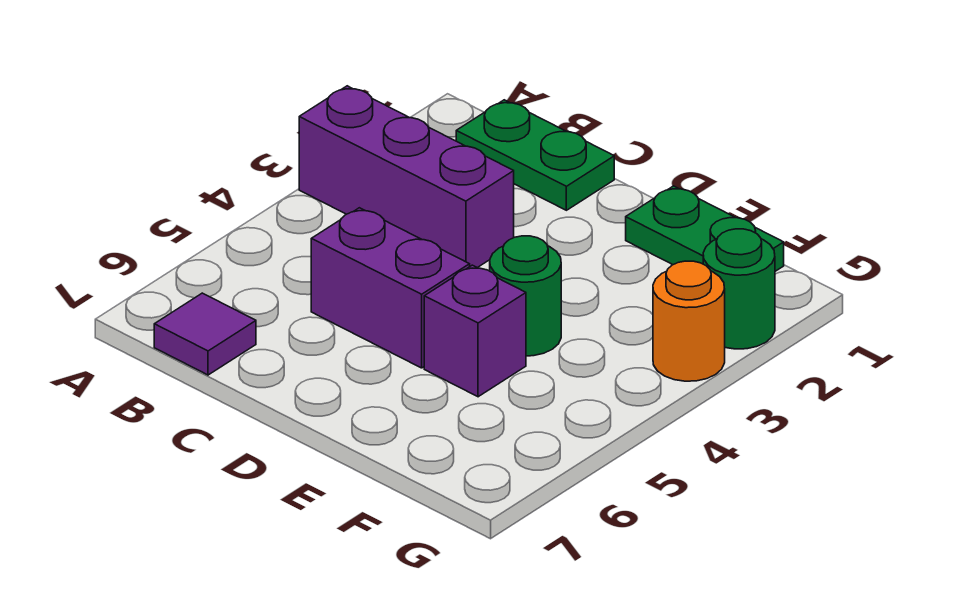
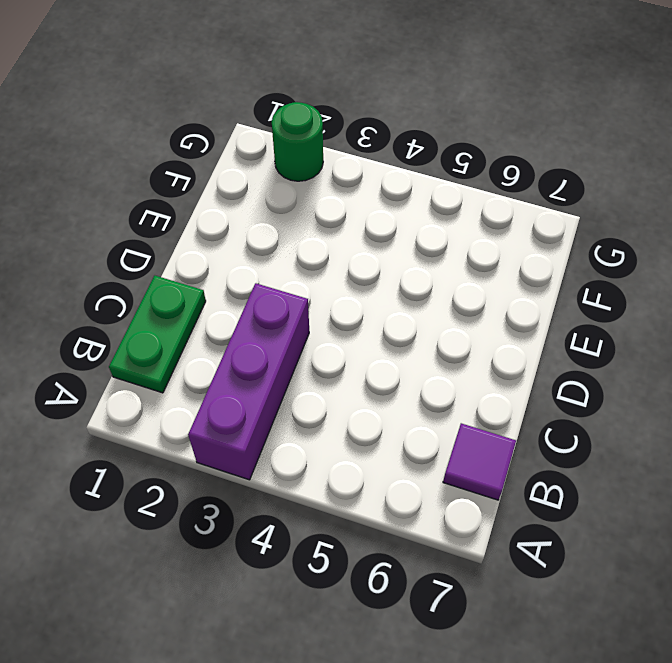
none -> purple 1x2 brick [311,208,470,368]
none -> green 1x2 plate [626,186,784,271]

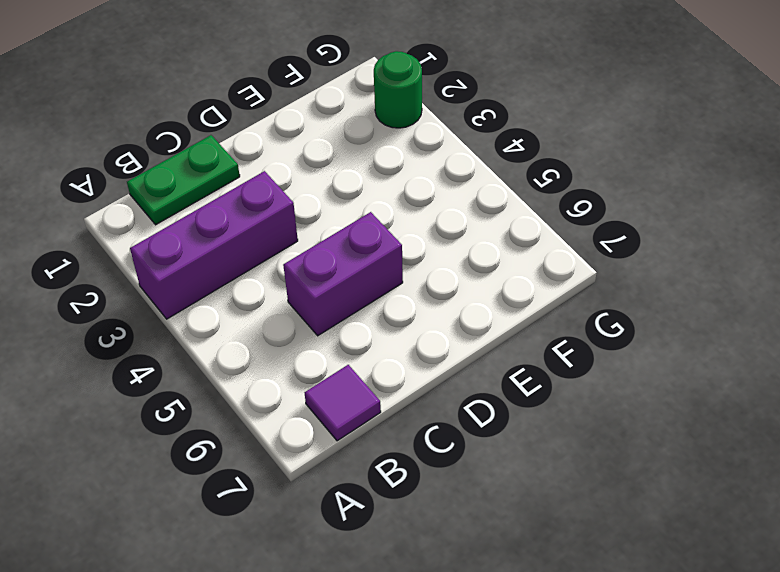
none -> green 1x2 plate [626,186,784,271]
none -> green 1x1 round brick [490,236,561,356]

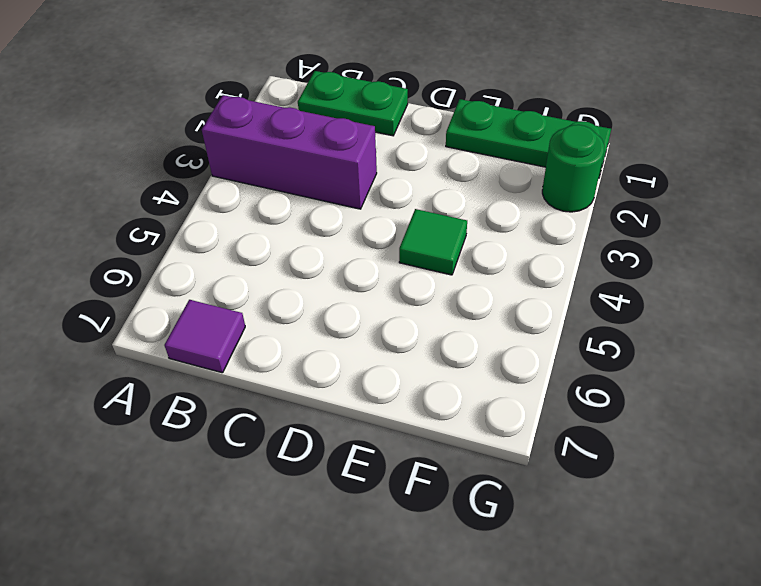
green 1x3 plate [446,99,611,177] -> green 1x2 plate [626,186,784,271]
green 1x1 tile [399,209,467,275] -> green 1x1 round brick [490,236,561,356]
none -> purple 1x2 brick [311,208,470,368]
none -> purple 1x1 brick [424,265,526,397]

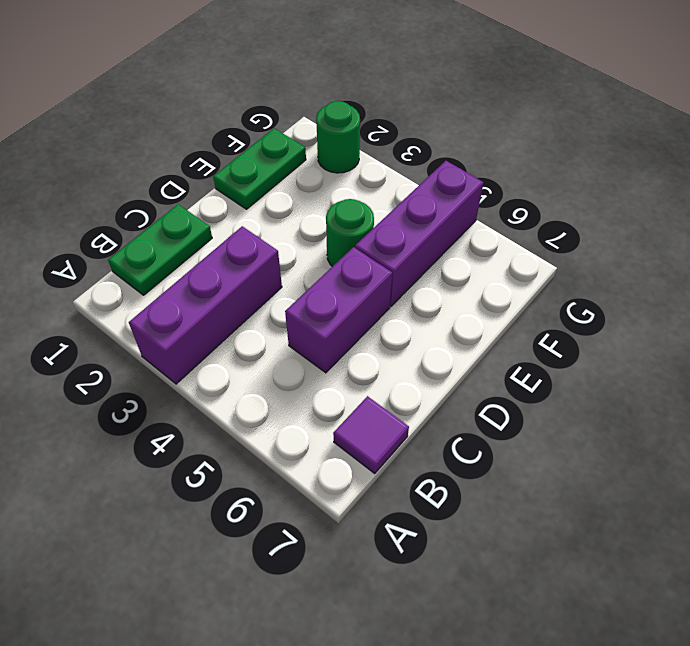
purple 1x3 brick [355,161,484,306] -> purple 1x1 brick [424,265,526,397]
none -> orange 1x1 round brick [653,261,725,381]

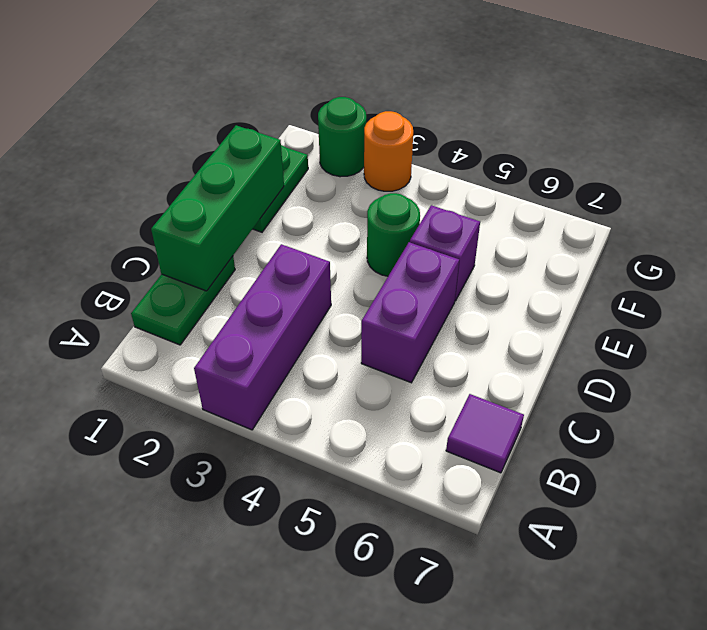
green 1x3 brick [151,125,284,291] -> none

